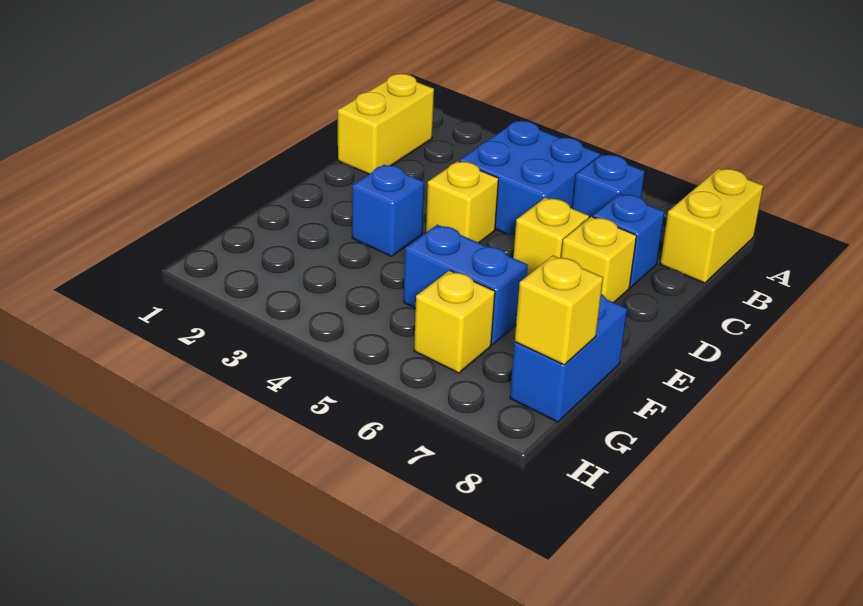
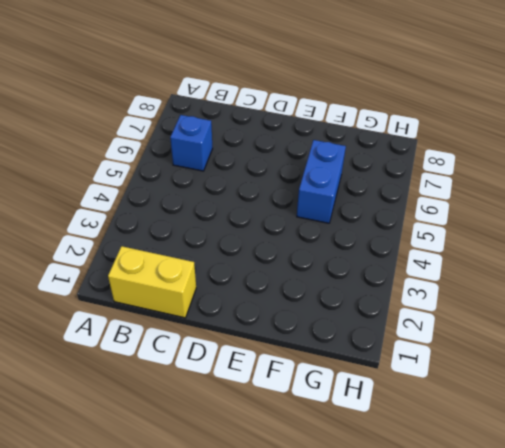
none -> yellow 1x2 brick [660,168,763,283]
none -> blue 2x2 brick [459,121,600,237]
none -> blue 1x1 brick [593,194,664,288]

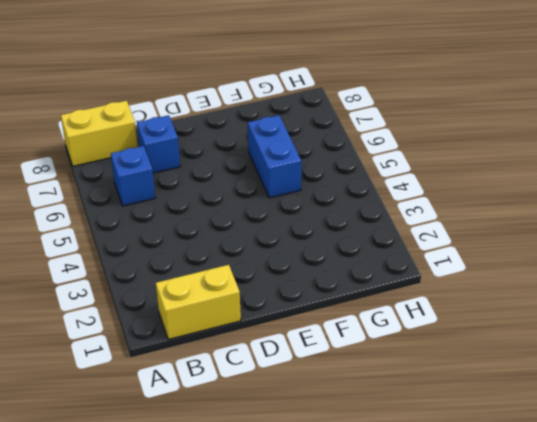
none -> blue 2x2 brick [459,121,600,237]
none -> yellow 1x1 brick [426,161,499,243]
none -> yellow 1x1 brick [513,198,589,276]

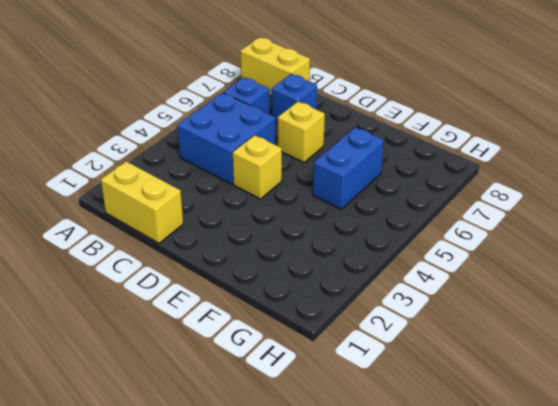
none -> yellow 1x1 brick [561,217,636,302]
none -> blue 1x1 brick [352,165,424,256]
none -> blue 1x2 brick [510,294,627,422]

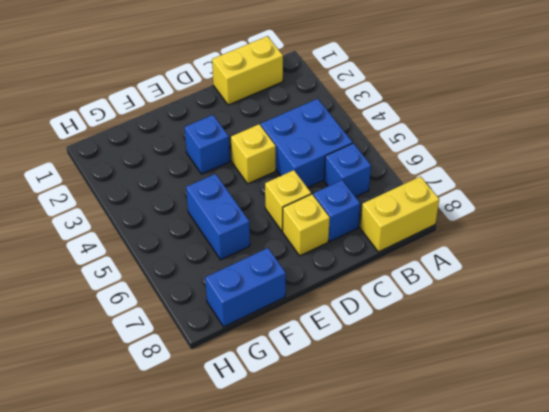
none -> yellow 1x1 brick [414,270,495,373]
none -> yellow 1x1 brick [515,256,603,365]

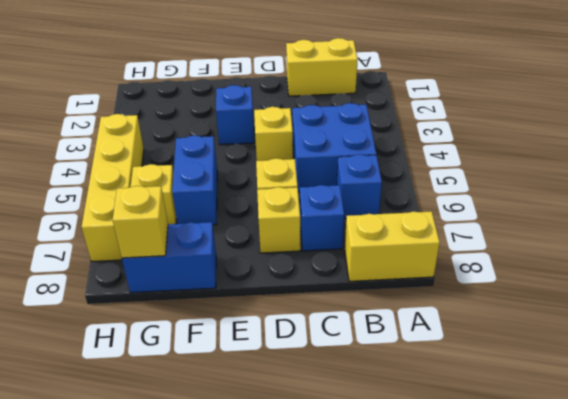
yellow 1x4 brick [82,114,144,262] -> none

